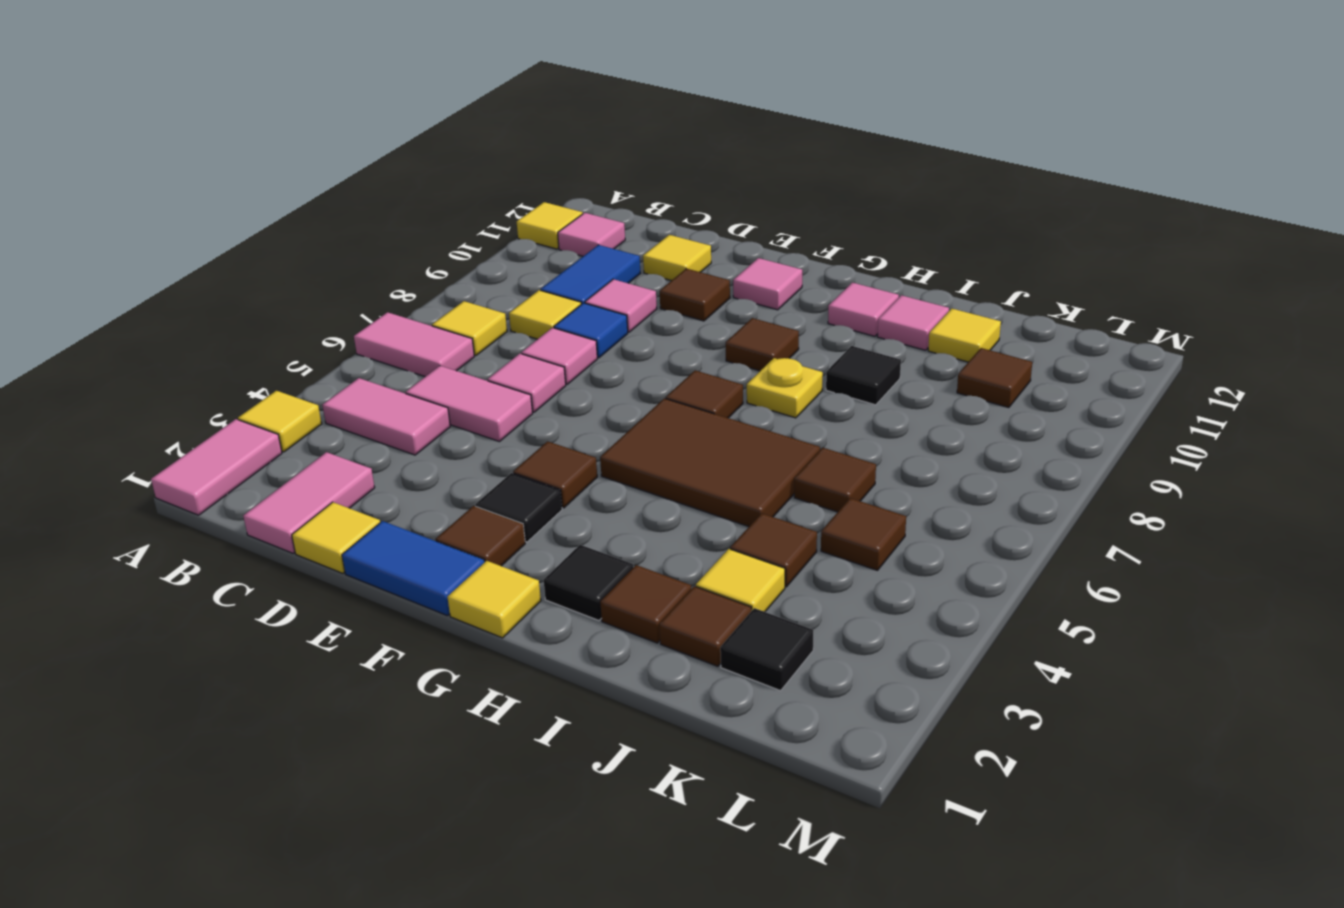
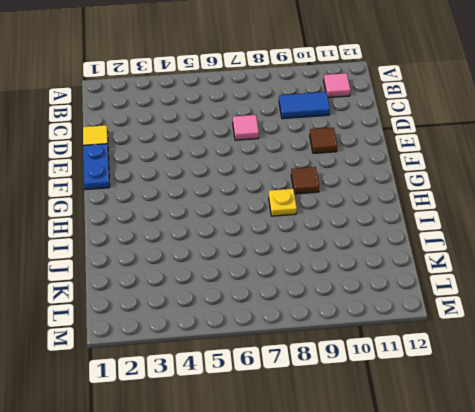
blue 1x2 plate [83,144,110,190] -> blue 1x2 tile [342,521,484,616]
none -> pink 1x2 tile [151,419,282,515]
none -> yellow 1x1 tile [238,391,322,452]
none -> pink 1x2 tile [354,312,474,376]
none -> yellow 1x1 tile [517,202,583,249]

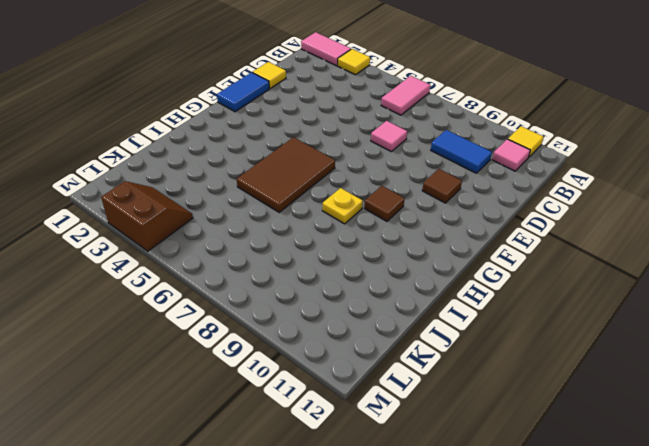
brown 2x2 slope [101,181,193,251] -> none
none -> pink 1x2 tile [322,378,450,455]
none -> yellow 1x1 tile [432,301,507,356]
none -> pink 1x2 tile [243,452,375,553]
none -> pink 1x2 tile [406,366,533,442]

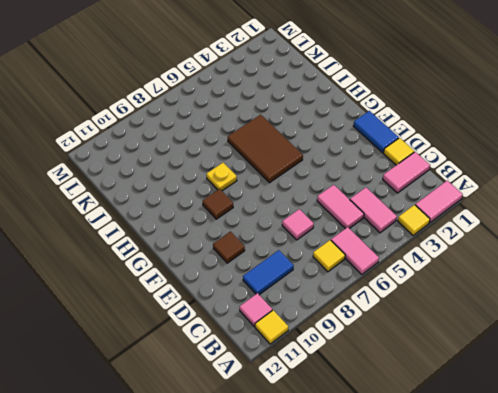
none -> yellow 1x1 tile [509,290,581,339]
none -> pink 1x1 tile [488,354,566,412]
none -> blue 1x1 tile [554,303,628,358]
none -> pink 1x1 tile [585,279,657,332]

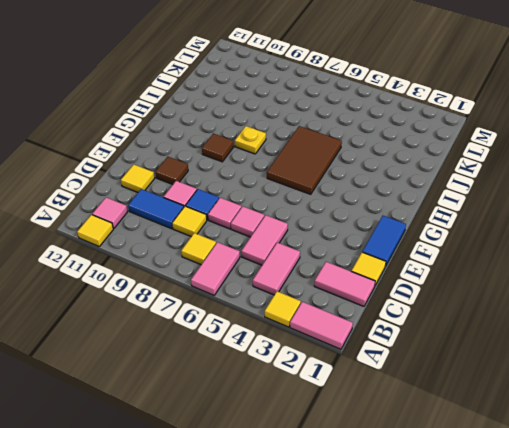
none -> brown 1x1 tile [436,506,525,566]
none -> black 1x1 tile [475,473,562,542]
none -> brown 1x1 tile [513,441,597,508]
none -> pink 1x1 tile [733,258,802,310]

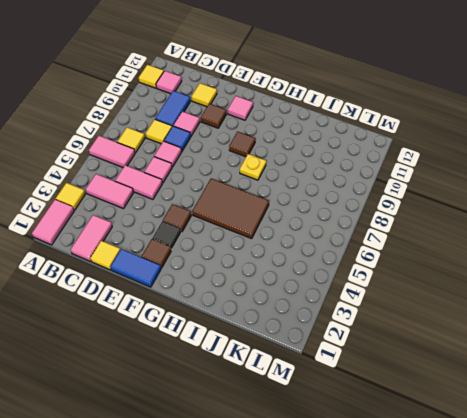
none -> yellow 1x1 tile [448,561,541,638]
none -> brown 1x1 tile [666,370,743,418]
none -> black 1x1 tile [544,545,634,621]
none -> pink 1x1 tile [828,283,899,336]

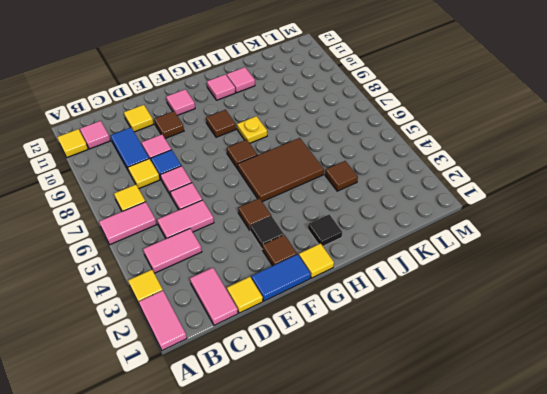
none -> brown 1x1 tile [600,565,691,643]
none -> black 1x1 tile [826,346,901,405]
none -> brown 1x1 tile [659,586,751,666]
none -> yellow 1x1 tile [696,549,785,612]

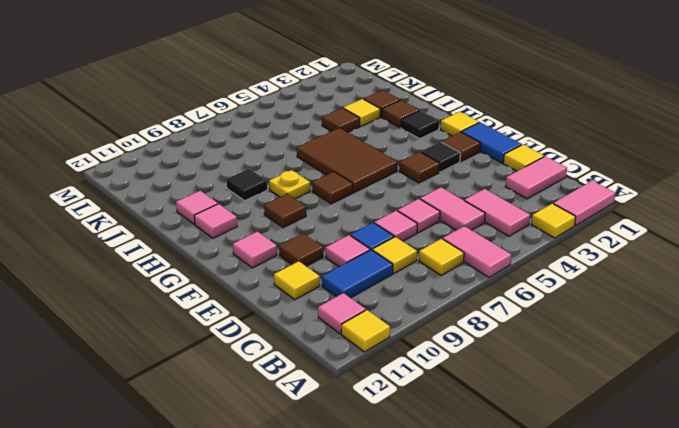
none -> brown 1x1 tile [794,448,876,512]
none -> yellow 1x1 tile [928,309,1001,362]
none -> black 1x1 tile [720,608,814,691]
none -> brown 1x1 tile [821,498,906,570]

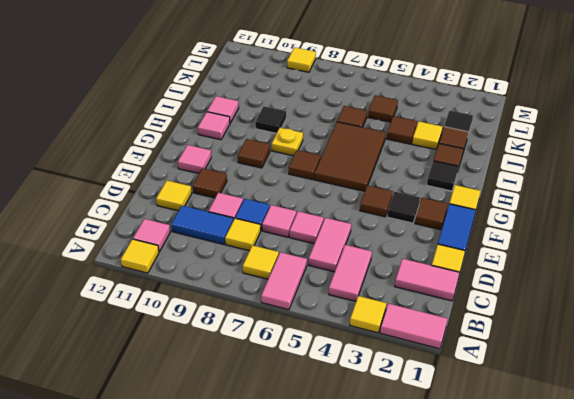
yellow 1x1 tile [287,47,316,72] -> yellow 1x1 tile moved to [928,309,1001,362]
none -> brown 1x1 tile [957,348,1032,408]

